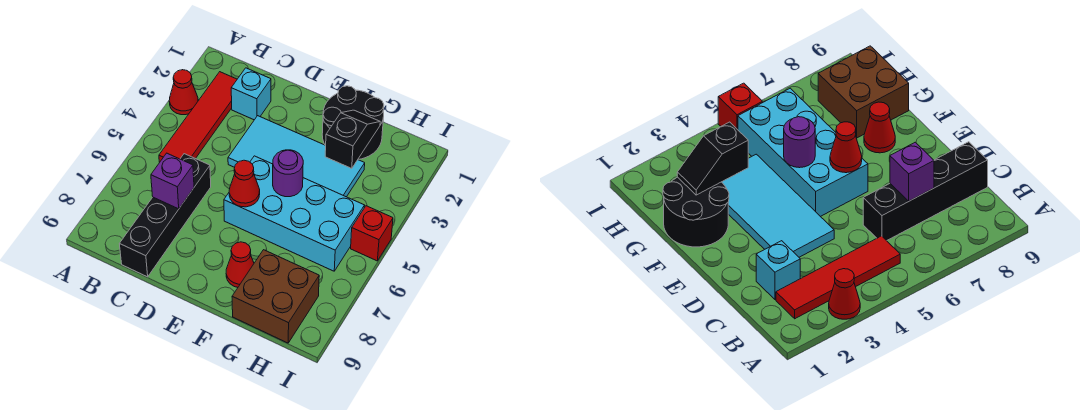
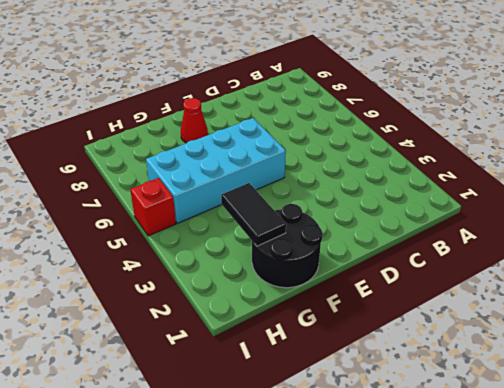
black 1x2 tile [221,183,286,246] -> black 1x2 slope [325,110,380,168]
none -> red 1x1 cone [169,70,198,115]
none -> red 1x4 tile [159,72,237,162]
none -> cyan 1x1 brick [231,68,271,120]

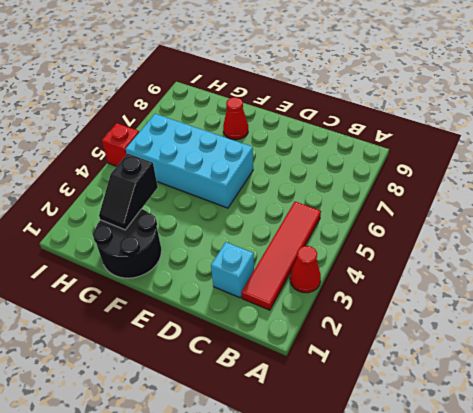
none -> black 1x4 brick [120,154,211,277]
none -> cyan 2x4 tile [228,116,365,197]
none -> brown 2x2 brick [232,250,319,343]

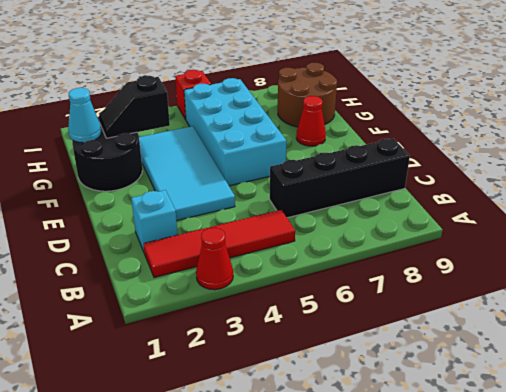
cyan 1x1 cone [68,88,101,143] -> none
brown 2x2 round brick [278,63,337,127] -> brown 2x2 brick [232,250,319,343]
none -> purple 1x1 brick [151,153,194,209]
none -> red 1x1 cone [229,160,260,207]
none -> purple 1x1 round brick [273,150,303,197]

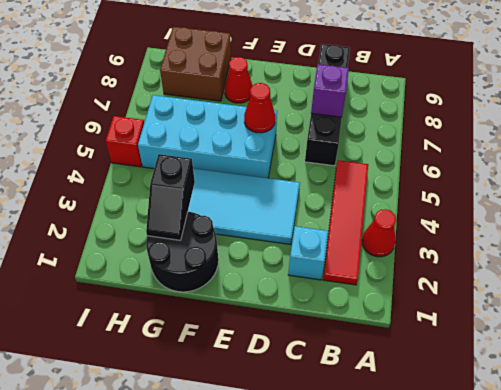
none -> purple 1x1 round brick [273,150,303,197]

